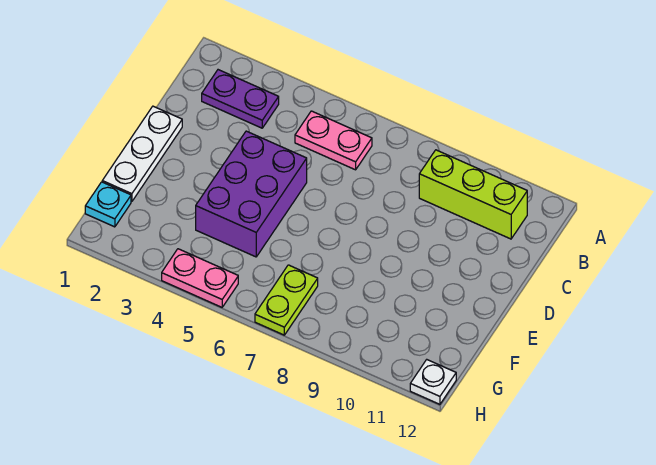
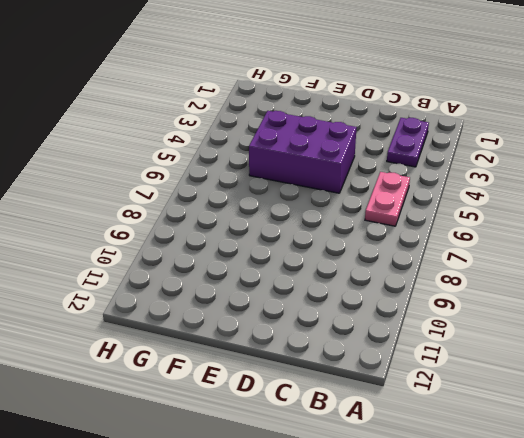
none -> lime 1x3 brick [419,150,527,239]
none -> white 1x3 plate [102,106,182,202]

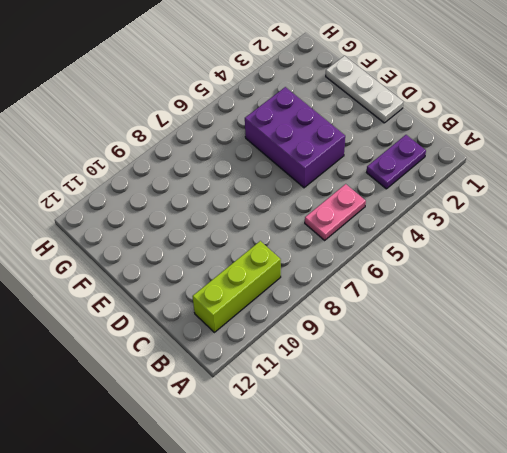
none -> cyan 1x1 plate [85,182,131,227]
none -> lime 1x2 plate [255,265,318,335]

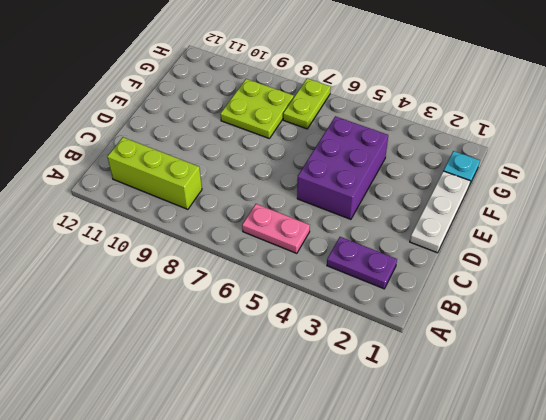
lime 2x2 plate [220,79,294,139] -> none
none -> pink 1x2 plate [162,249,238,307]
none -> white 1x1 plate [410,360,456,404]

